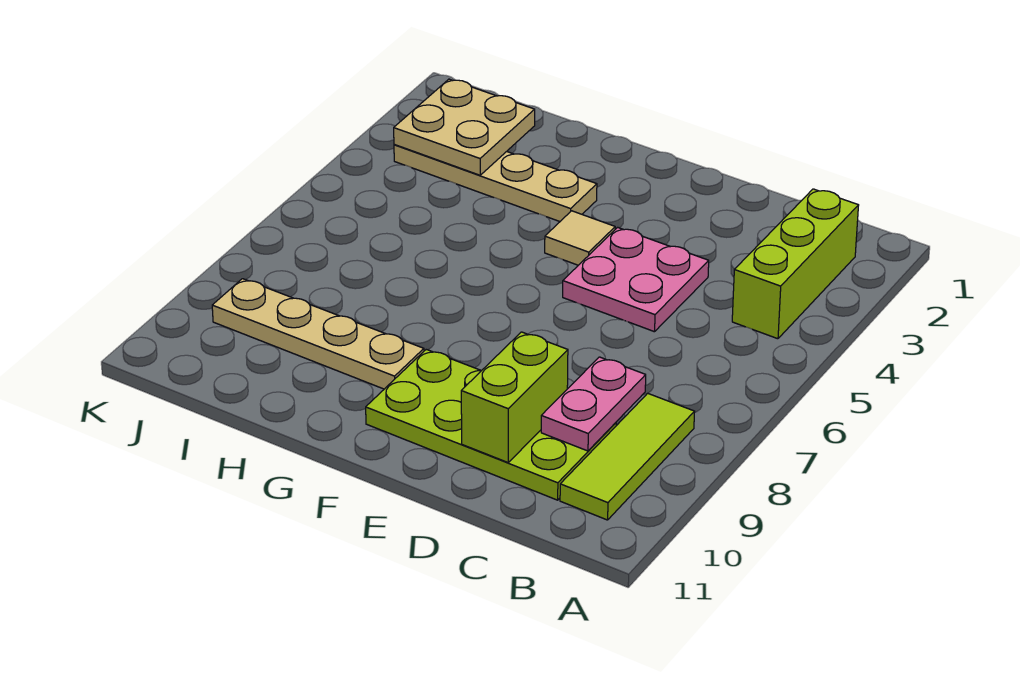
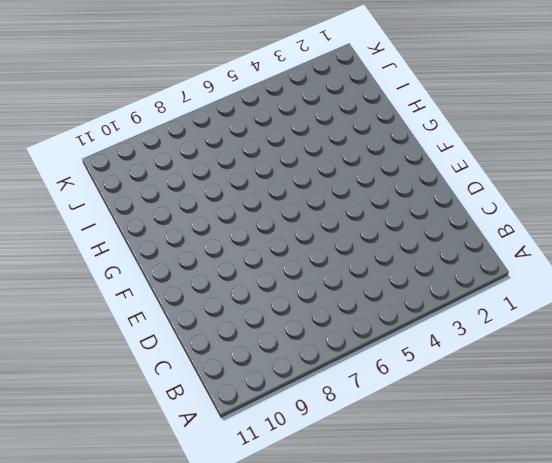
none -> lime 1x3 brick [732,189,859,339]
none -> lime 1x3 tile [560,393,695,520]

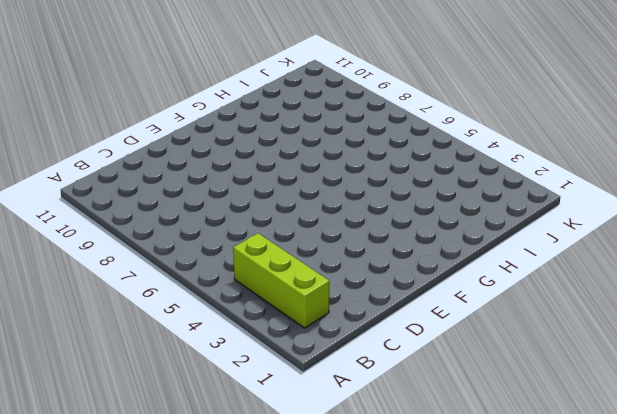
none -> lime 1x3 tile [560,393,695,520]
none -> lime 2x4 plate [366,349,616,500]

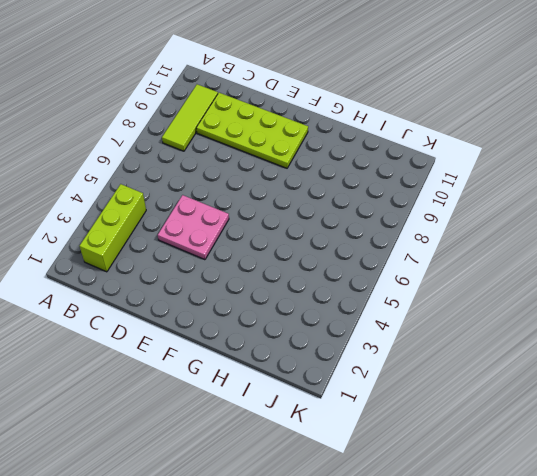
none -> tan 1x1 tile [545,211,615,265]
none -> tan 1x4 plate [394,144,597,221]

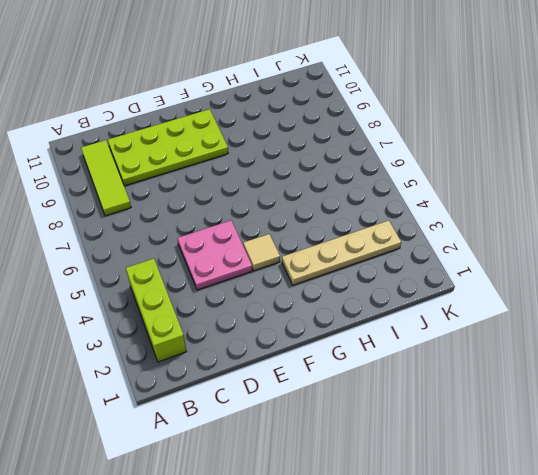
none -> tan 1x4 plate [212,279,424,389]
none -> pink 1x2 plate [541,357,646,451]

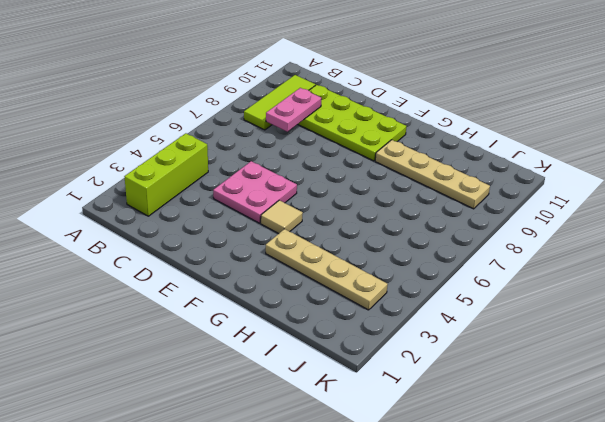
none -> lime 1x2 brick [461,332,568,462]
none -> tan 2x2 plate [394,79,535,175]

